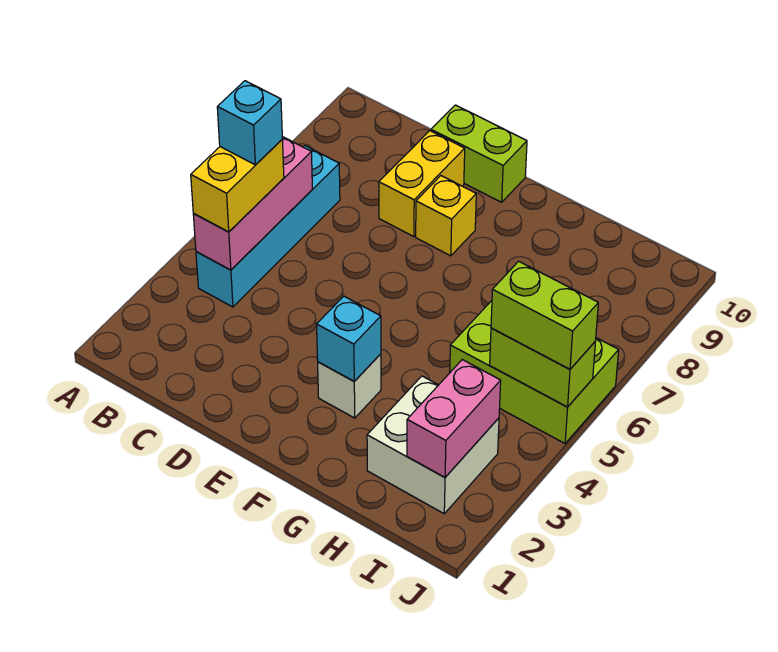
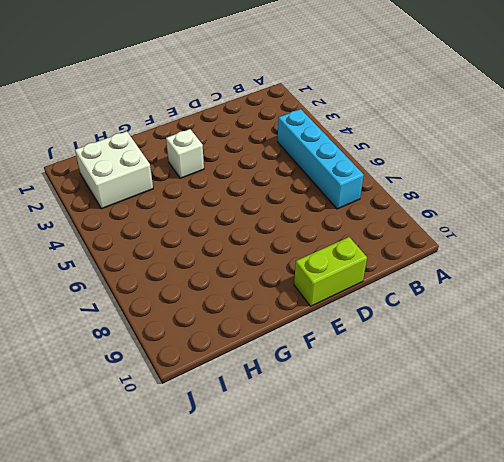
none -> yellow 1x2 brick [379,131,465,237]
none -> yellow 1x1 brick [416,176,476,256]
none -> lime 2x3 brick [450,301,619,443]

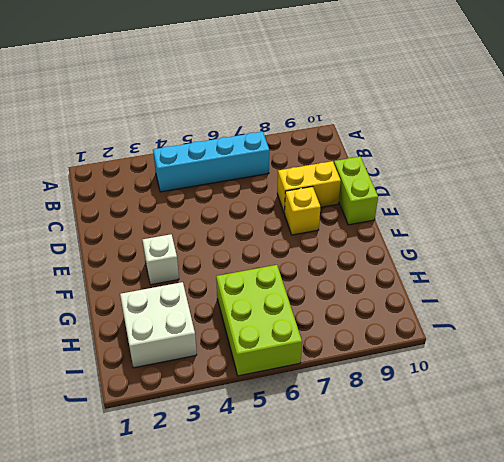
none -> pink 1x3 brick [193,137,312,270]
none -> cyan 1x1 brick [317,296,381,381]
none -> pink 1x2 brick [407,360,501,477]

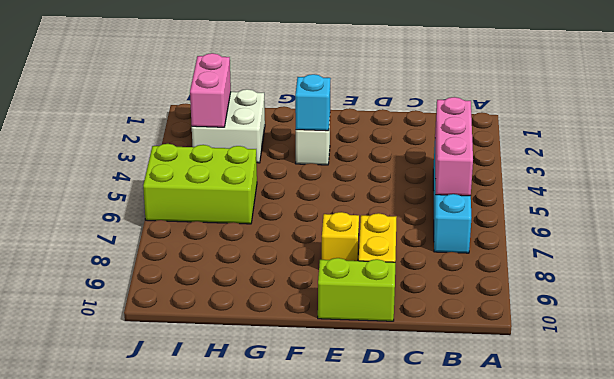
none -> lime 1x2 brick [490,328,595,407]
none -> yellow 1x2 brick [191,140,284,232]
none -> lime 1x2 brick [491,261,598,369]

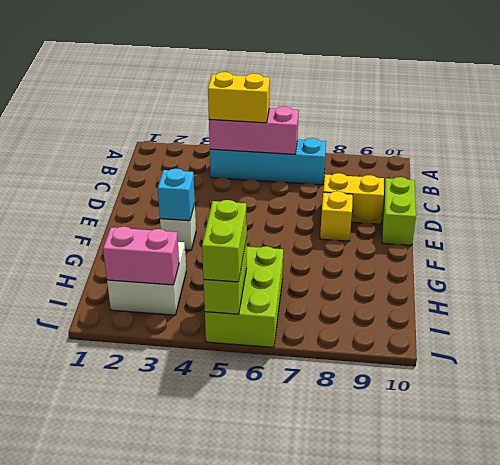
none -> cyan 1x1 brick [217,81,282,165]

